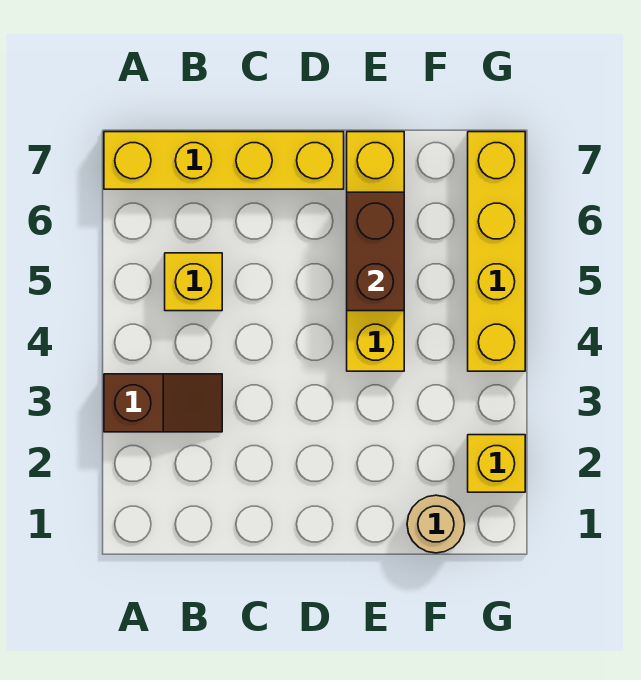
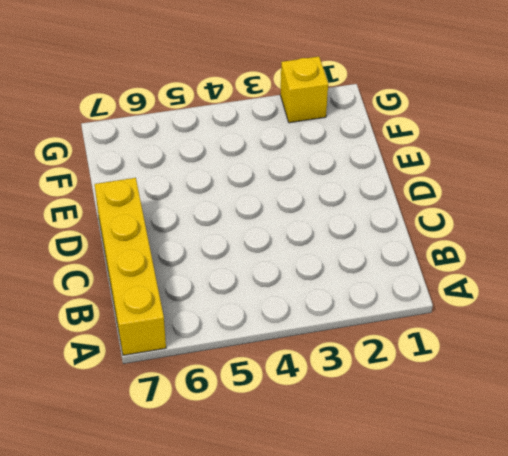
none -> brown 1x2 slope [104,374,222,432]
none -> yellow 1x1 brick [165,253,222,311]

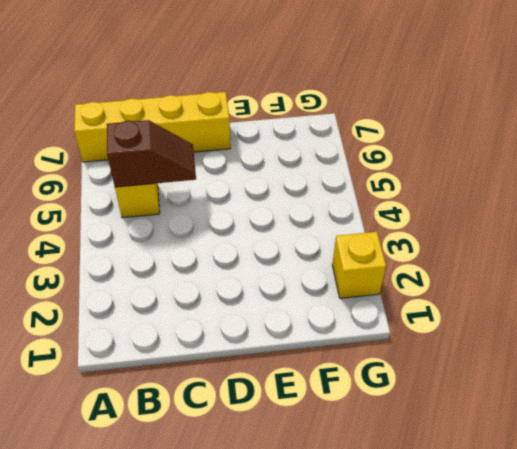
brown 1x2 slope [107,120,196,187] -> brown 1x2 slope moved to [104,374,222,432]
none -> yellow 1x4 brick [347,132,404,371]
none -> tan 1x1 round brick [407,495,465,553]

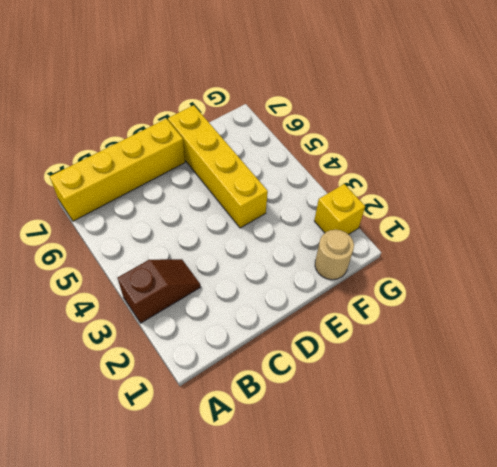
none -> yellow 1x1 brick [165,253,222,311]
none -> yellow 1x4 brick [468,132,525,371]

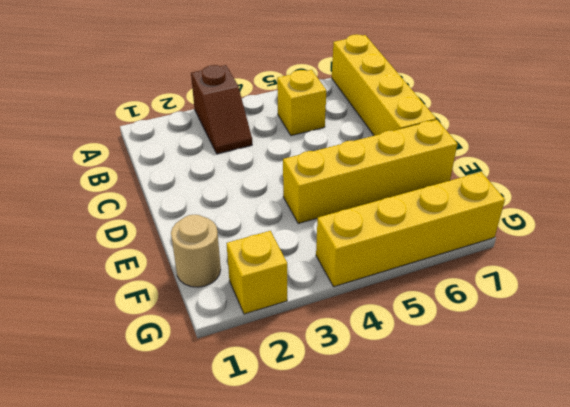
none -> brown 1x2 brick [347,192,404,311]

